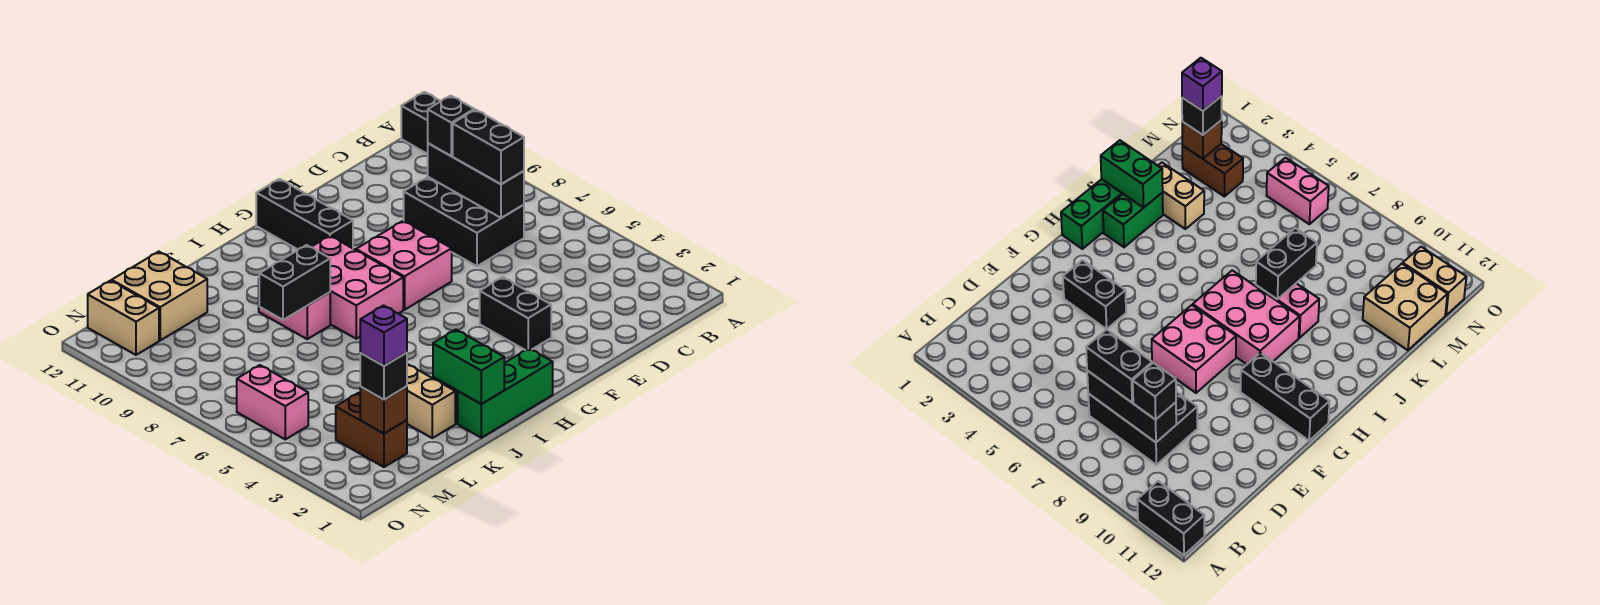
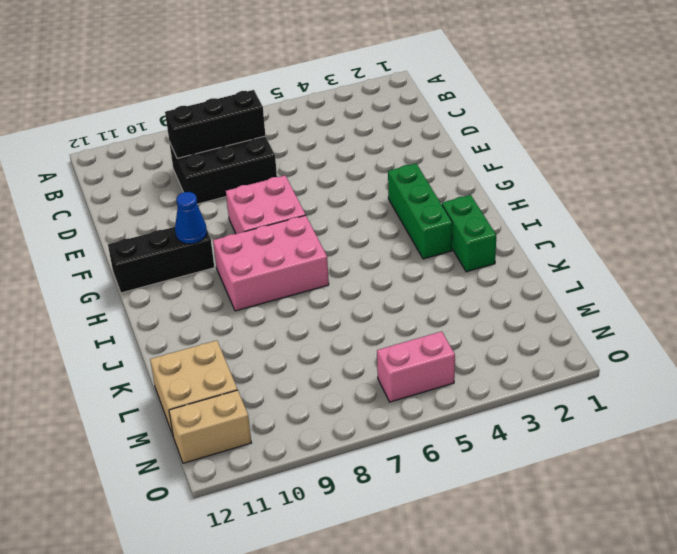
green 1x3 brick [388,164,452,259] -> green 1x3 brick moved to [458,348,553,438]
blue 1x1 cone [175,192,207,244] -> none
none -> black 1x2 brick [401,92,441,154]
none -> black 1x2 brick [480,277,551,350]
none -> pink 1x2 brick [259,292,330,339]

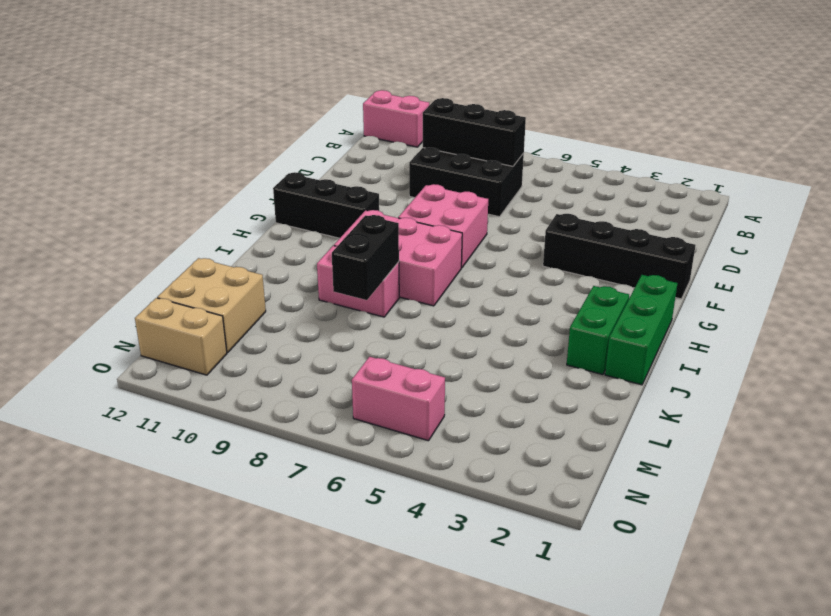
pink 1x2 brick [363,90,429,147] -> black 1x2 brick [401,92,441,154]
black 1x4 brick [543,214,695,299] -> black 1x2 brick [480,277,551,350]
none -> tan 1x2 brick [407,364,455,438]
none -> brown 1x2 brick [336,393,407,467]
none -> green 1x2 brick [433,330,504,404]

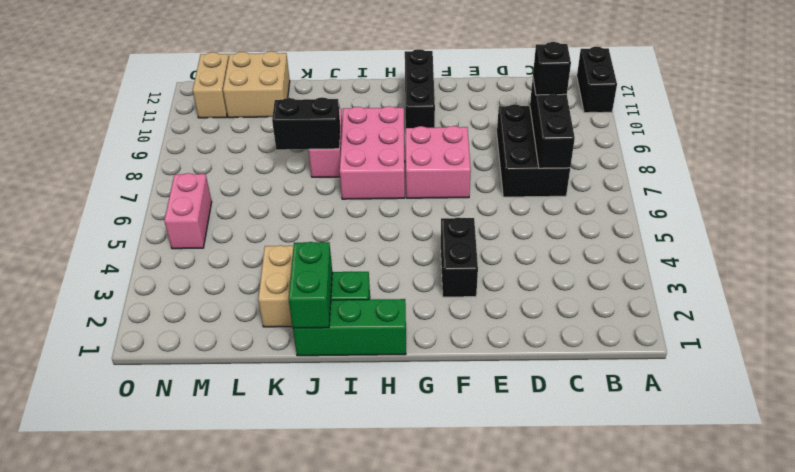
none -> brown 1x2 brick [336,393,407,467]
none -> brown 1x1 brick [360,386,407,434]
none -> black 1x2 brick [453,110,524,184]

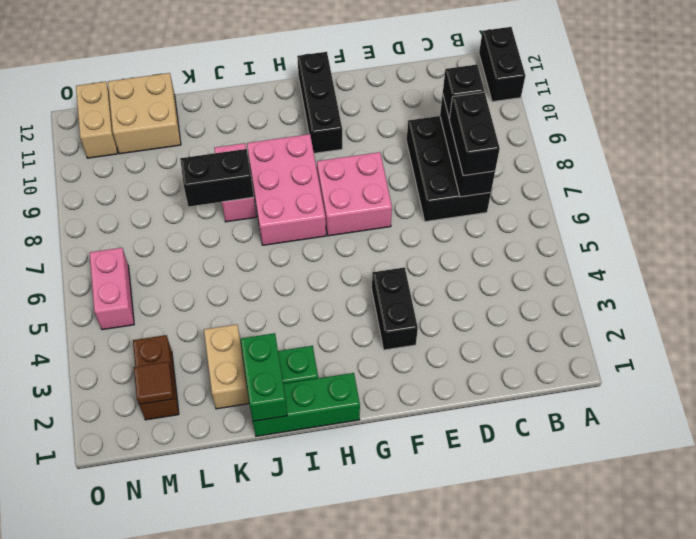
brown 1x1 tile [134,362,174,404] -> brown 1x1 brick [360,386,407,434]
none -> black 1x1 brick [360,353,407,400]
none -> purple 1x1 brick [360,306,407,366]

